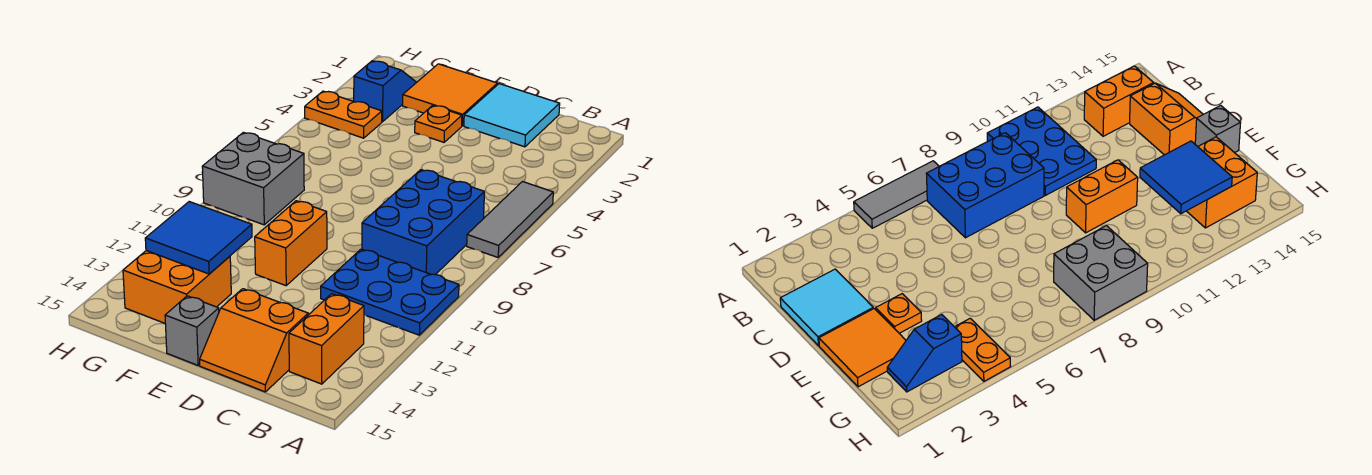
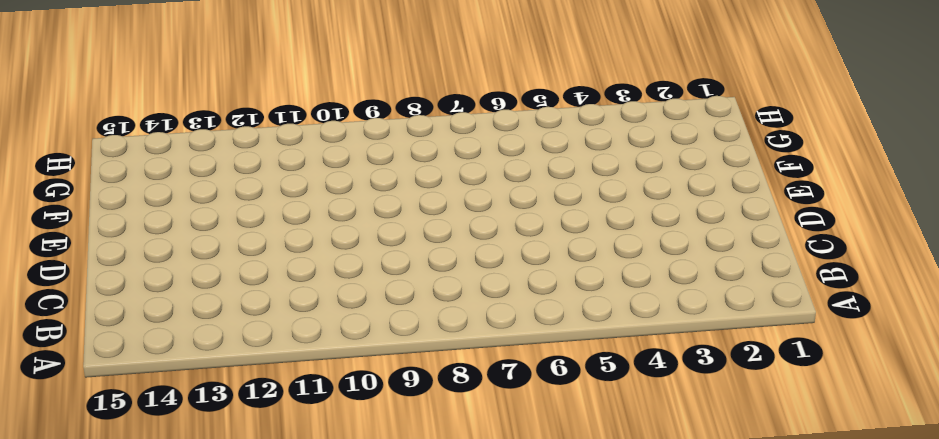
none -> grey 1x3 tile [467,182,553,257]
none -> blue 2x3 plate [321,249,459,335]
none -> blue 2x3 brick [362,170,484,275]

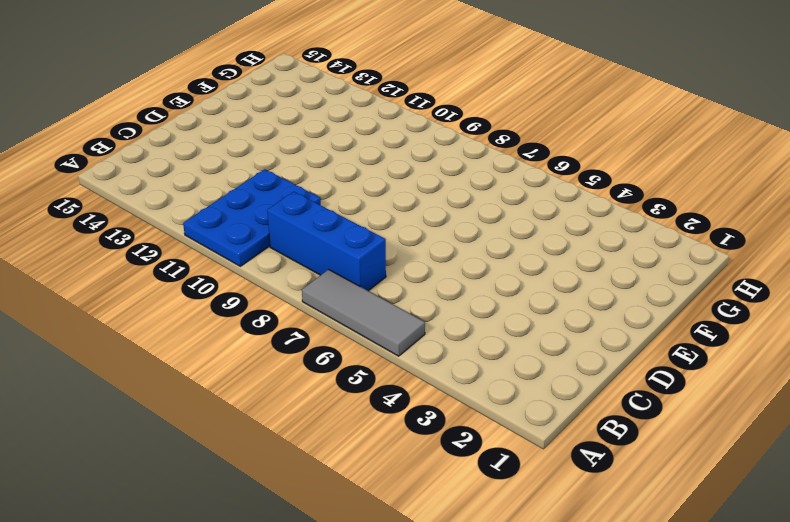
blue 1x3 brick [267,192,386,291] -> blue 2x3 brick [362,170,484,275]
none -> orange 1x2 brick [289,294,364,384]
none -> cyan 2x2 tile [464,84,560,147]
none -> orange 2x2 slope [200,289,308,392]

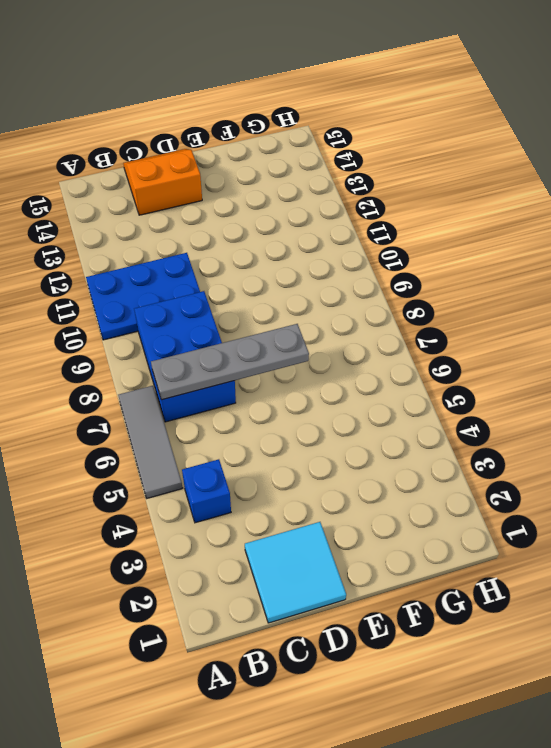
blue 1x1 brick [182,459,231,523] -> none
grey 1x4 plate [151,324,309,400] -> none
none -> orange 1x2 brick [289,294,364,384]
none -> orange 2x2 tile [403,64,498,126]
none -> orange 1x1 plate [415,106,462,142]

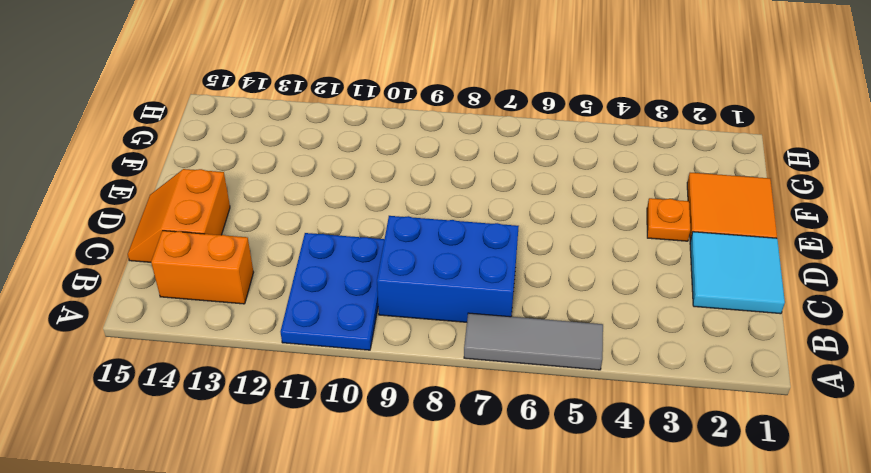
none -> orange 1x2 brick [255,201,327,286]
none -> grey 1x1 brick [165,296,219,365]
none -> orange 2x2 brick [123,251,231,323]

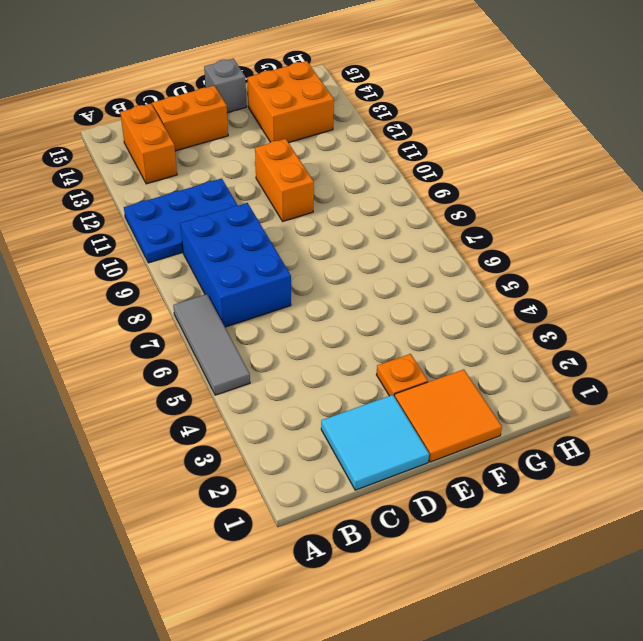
none -> blue 1x2 slope [354,61,417,122]
none -> orange 1x2 plate [305,91,382,138]
none -> grey 2x2 brick [202,132,304,225]

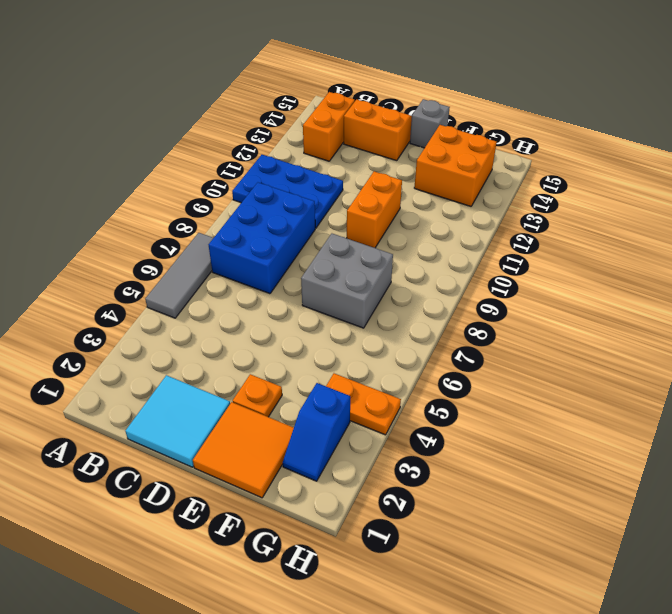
grey 2x2 brick [301,234,393,328] -> grey 2x2 brick moved to [202,132,304,225]
none -> blue 2x2 tile [145,202,252,274]

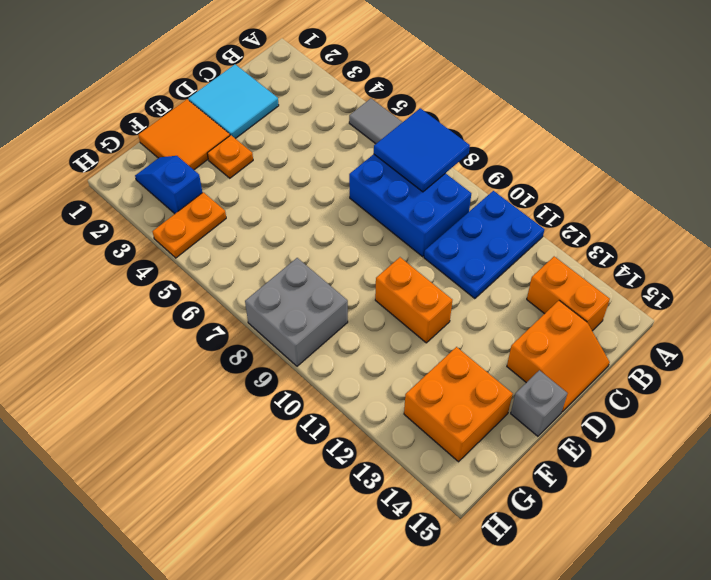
blue 2x2 tile [374,108,470,192] -> blue 2x2 tile moved to [145,202,252,274]

